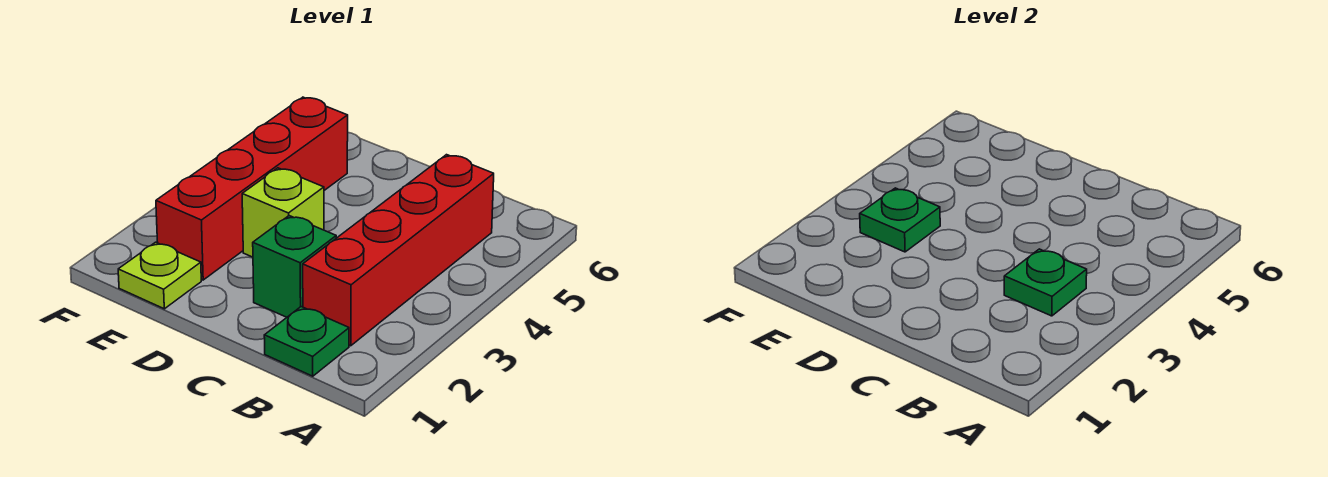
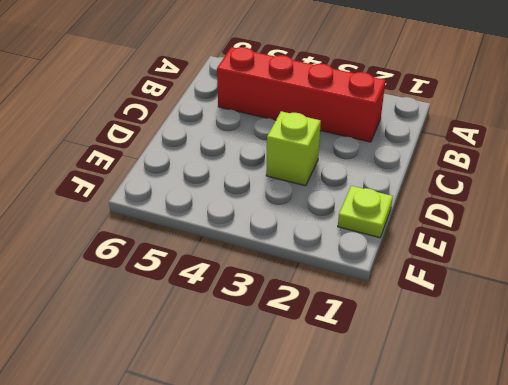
none -> green 1x1 plate [264,307,349,376]
none -> green 1x1 brick [253,216,336,317]

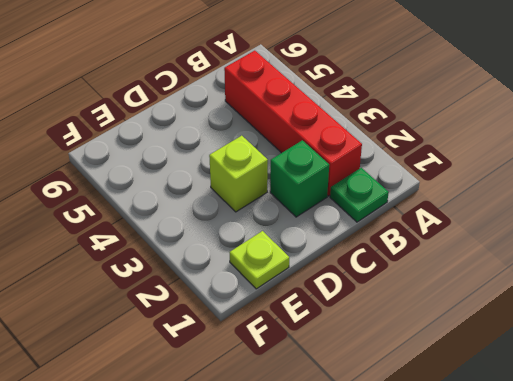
none -> red 1x4 brick [156,97,348,280]
none -> green 1x1 plate [1004,249,1087,316]

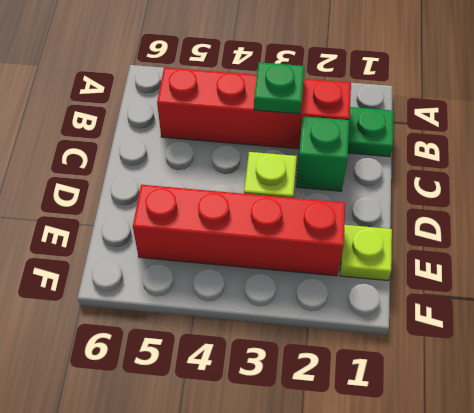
none -> green 1x1 plate [860,188,940,252]

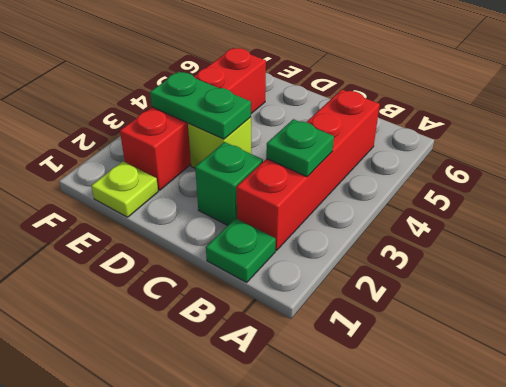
green 1x2 plate [150,72,251,139] -> green 1x1 plate [860,188,940,252]

